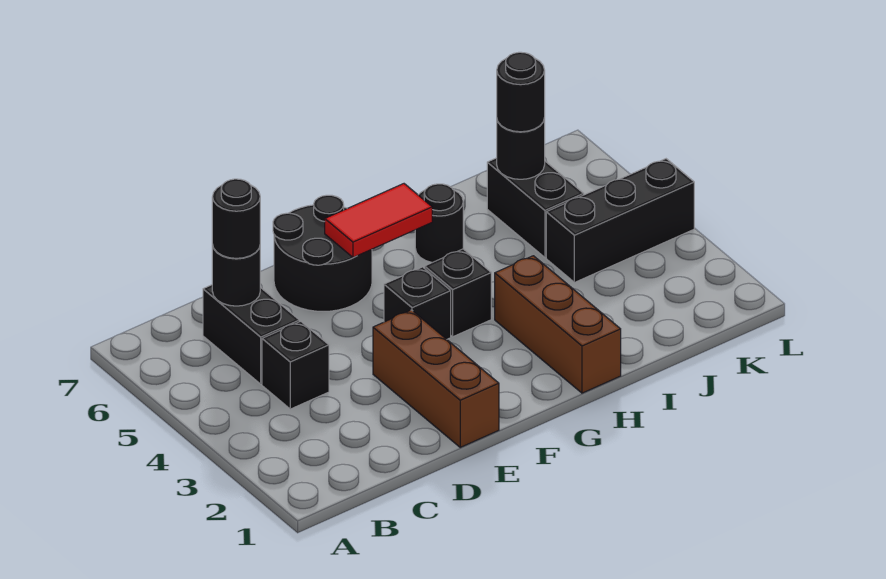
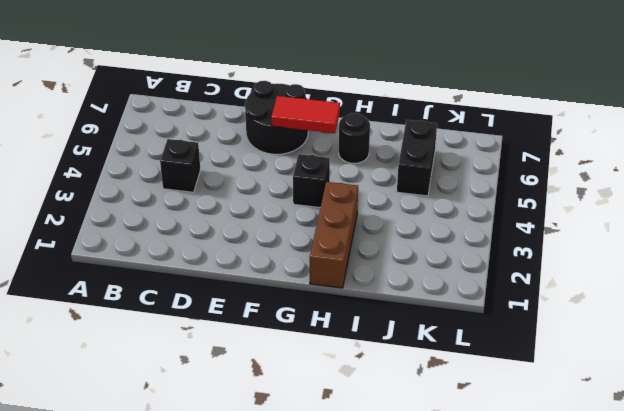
none -> black 1x2 brick [203,285,299,384]
none -> brown 1x3 brick [373,310,499,447]
none -> black 1x1 brick [384,267,451,339]

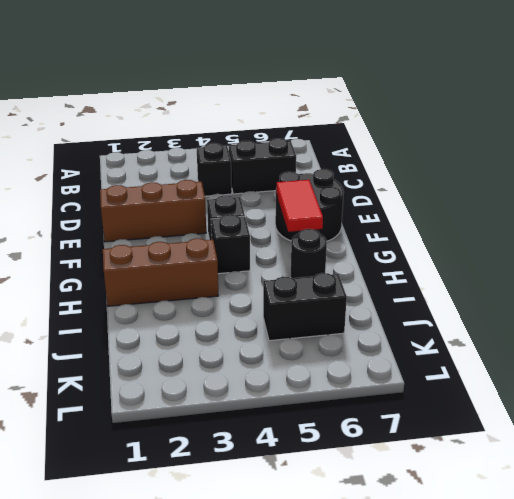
none -> black 1x3 brick [546,159,694,282]
none -> black 1x1 round brick [212,245,260,306]
none -> black 1x1 round brick [497,118,545,179]

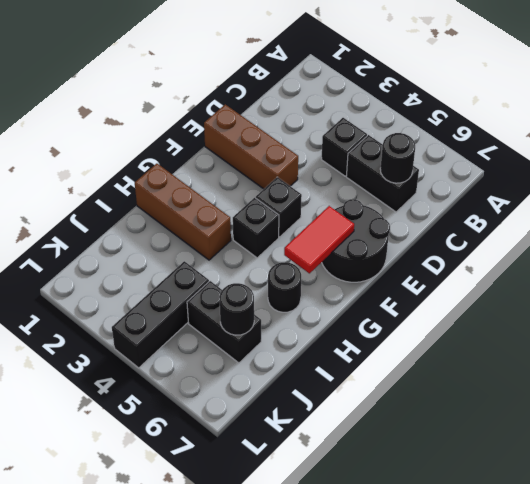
none -> black 1x1 round brick [212,179,260,258]
none -> black 1x1 round brick [497,52,545,132]

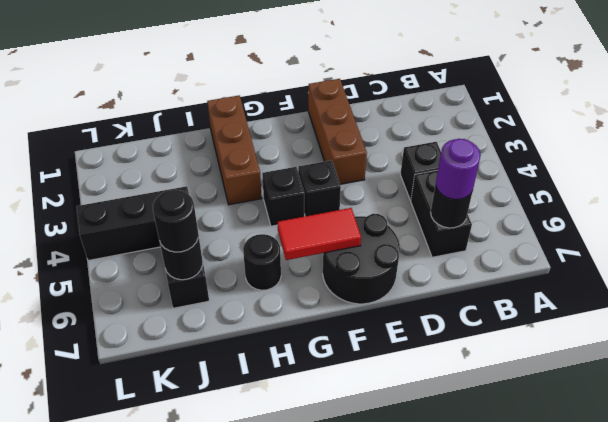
purple 1x1 round brick [436,139,481,199] -> black 1x1 round brick [212,179,260,258]

